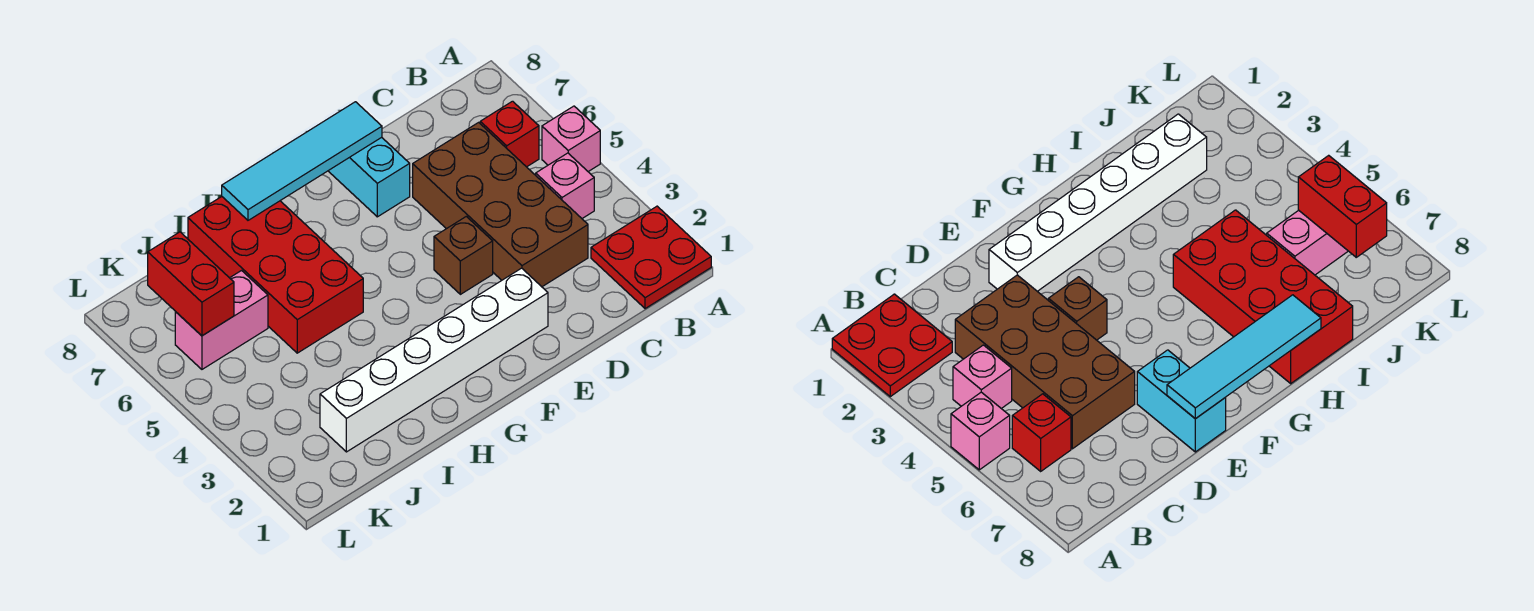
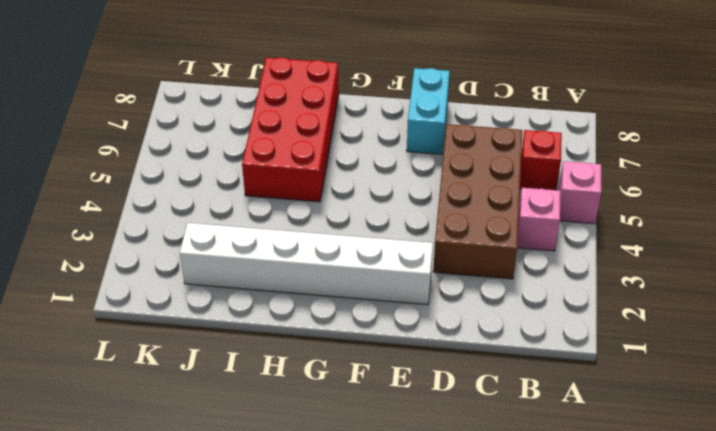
none -> red 2x2 plate [591,206,711,309]
none -> brown 1x1 brick [434,217,493,294]
none -> pink 1x2 brick [175,271,268,369]

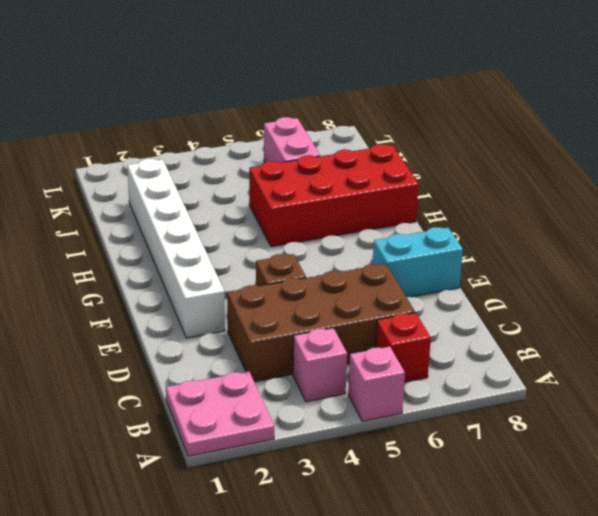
pink 2x2 plate [166,371,274,456] -> red 2x2 plate [591,206,711,309]
none -> cyan 1x4 tile [222,102,382,220]
none -> red 1x2 brick [148,232,234,336]

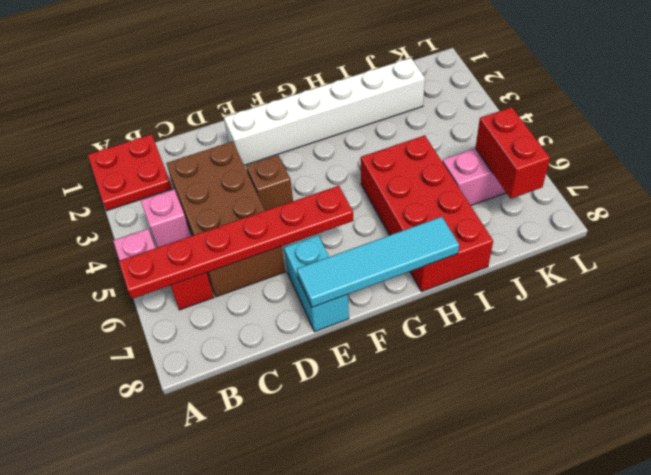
red 1x6 plate [119,186,354,299] -> none

